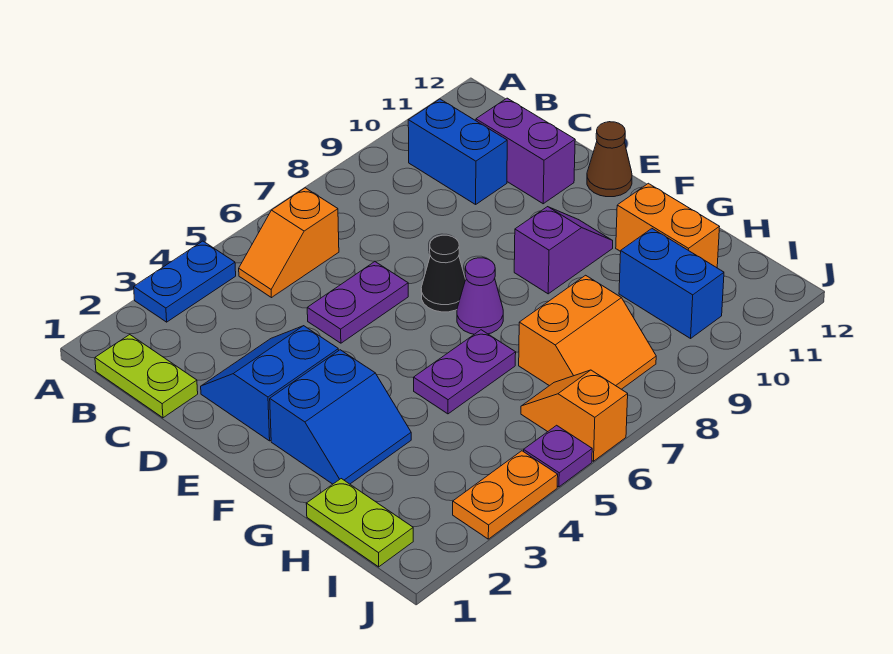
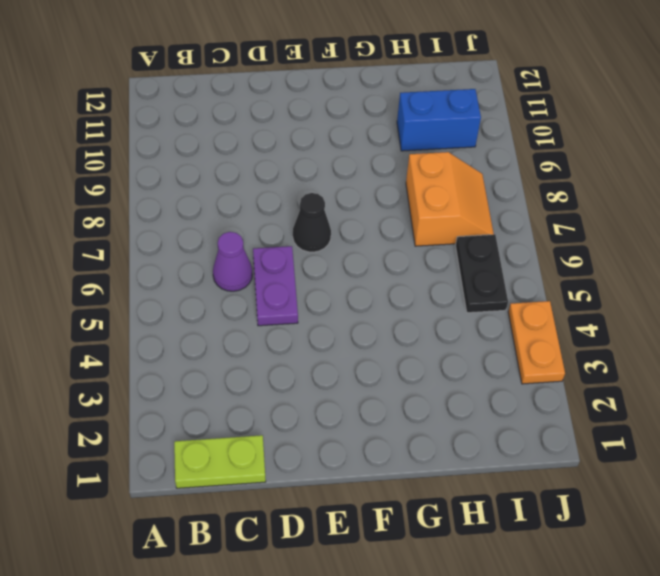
purple 1x1 cone [213,232,252,291] -> purple 1x1 cone moved to [457,258,503,334]
black 1x2 plate [455,234,508,313] -> orange 1x2 slope [521,370,628,461]
none -> blue 1x2 plate [134,241,236,322]
none -> orange 1x2 slope [239,188,339,297]
none -> blue 1x2 brick [408,99,507,204]

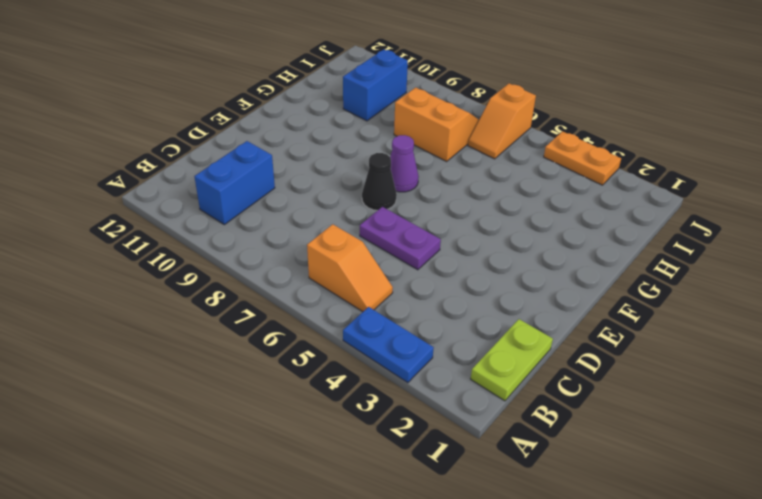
none -> purple 1x2 brick [476,98,575,204]
none -> blue 2x2 slope [201,326,339,441]
none -> brown 1x1 cone [587,122,632,197]

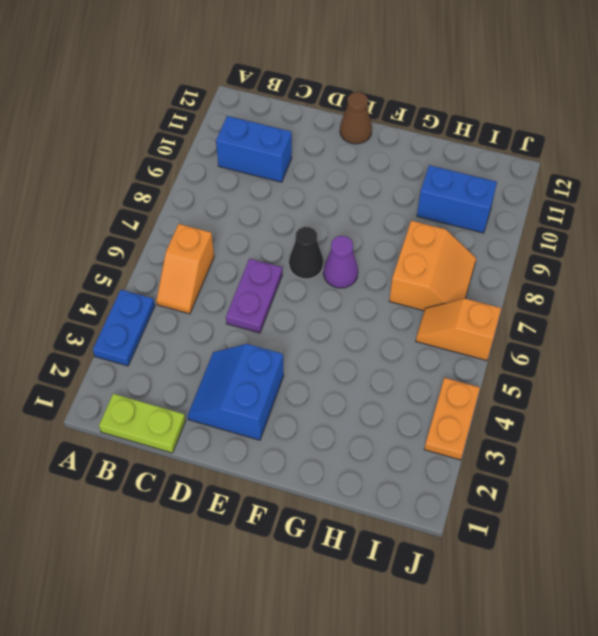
none -> purple 1x2 brick [476,98,575,204]
none -> blue 2x2 slope [270,350,411,484]
none -> purple 1x2 slope [514,207,613,294]

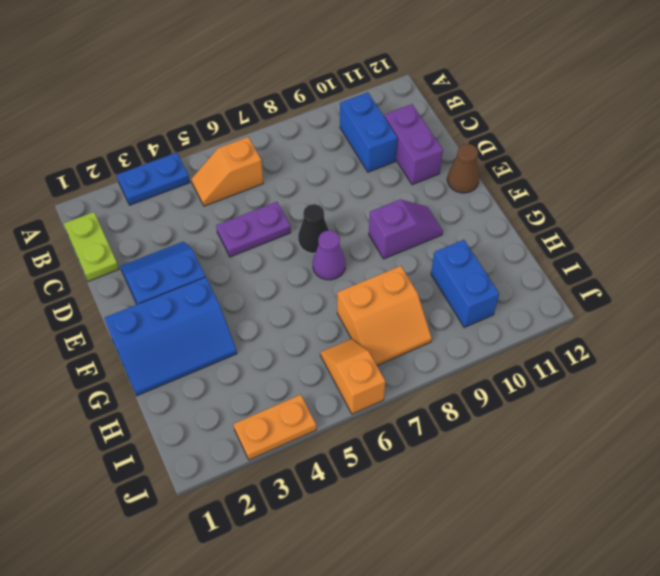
blue 2x3 slope [104,277,237,396] -> blue 2x2 slope [270,350,411,484]
none -> purple 1x2 plate [414,330,516,414]
none -> orange 1x2 brick [616,183,719,268]
none -> lime 1x2 plate [306,479,413,567]

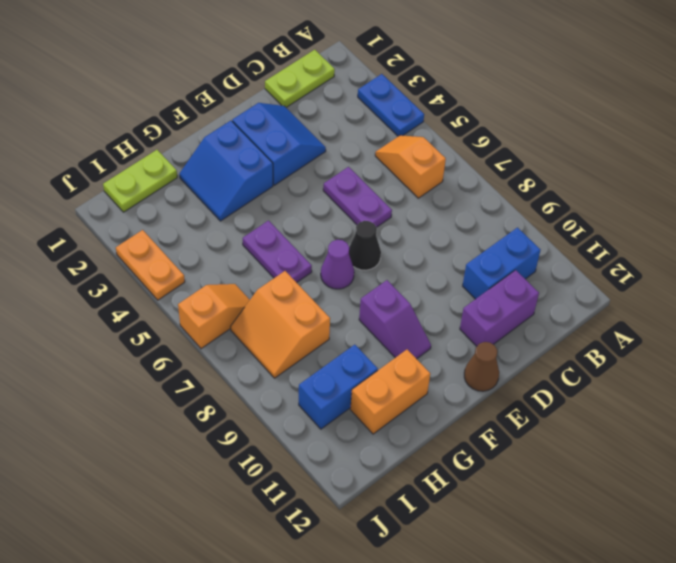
none -> purple 1x1 plate [524,425,592,487]

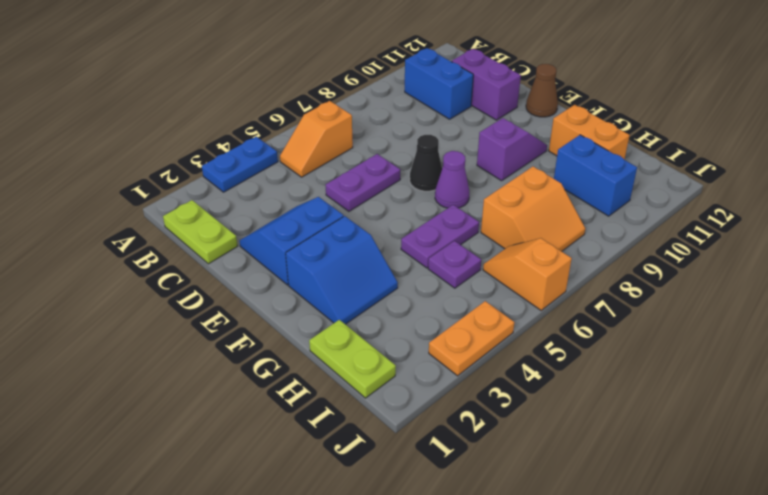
purple 1x1 plate [428,241,481,288] -> purple 1x1 plate moved to [524,425,592,487]

